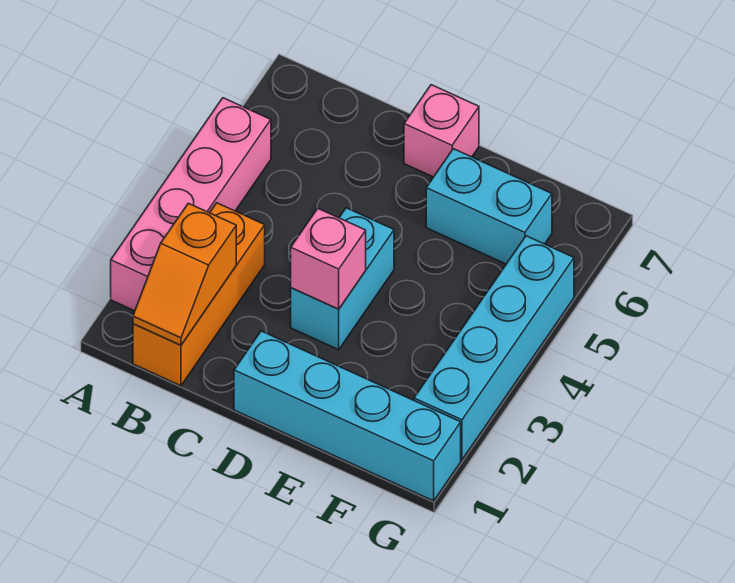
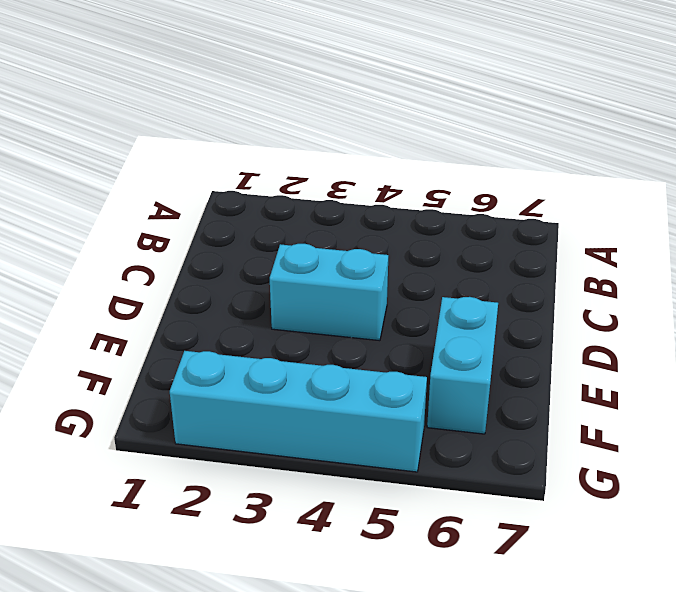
none -> pink 1x4 brick [111,98,271,311]
none -> orange 1x3 brick [133,203,265,386]

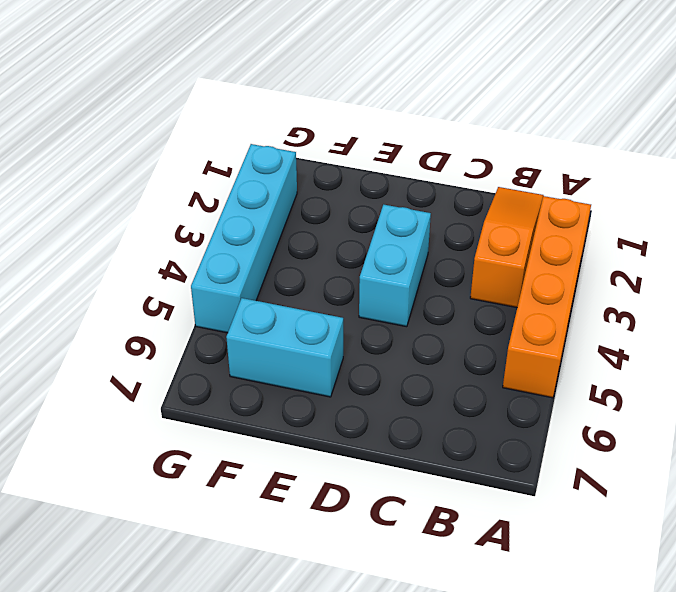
orange 1x4 brick [503,196,591,398] -> pink 1x4 brick [111,98,271,311]
orange 1x3 slope [470,187,544,308] -> orange 1x3 brick [133,203,265,386]
none -> cyan 1x4 brick [234,331,461,501]
none -> pink 1x1 brick [404,85,479,177]

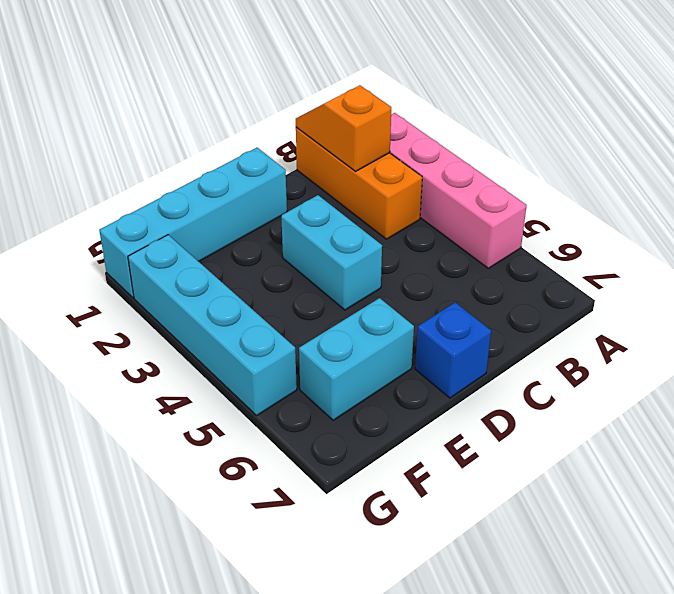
blue 1x1 brick [415,302,491,398] -> pink 1x1 brick [404,85,479,177]
none -> pink 1x1 brick [291,208,366,309]

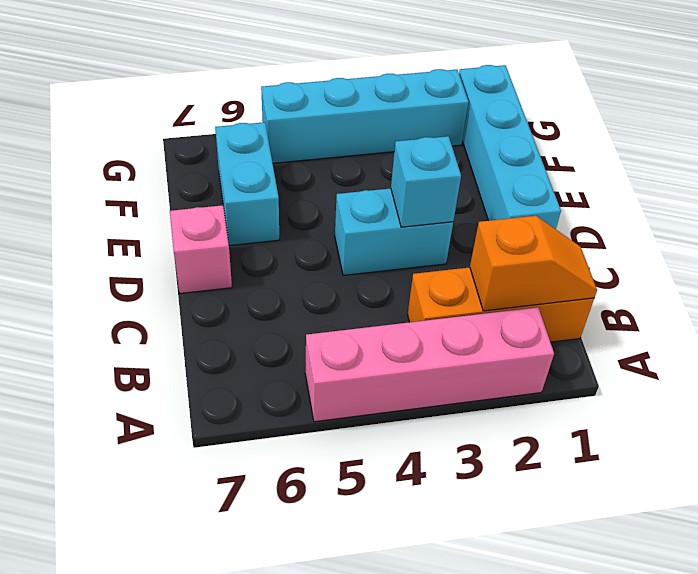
cyan 1x1 brick [391,136,461,227] -> pink 1x1 brick [291,208,366,309]

